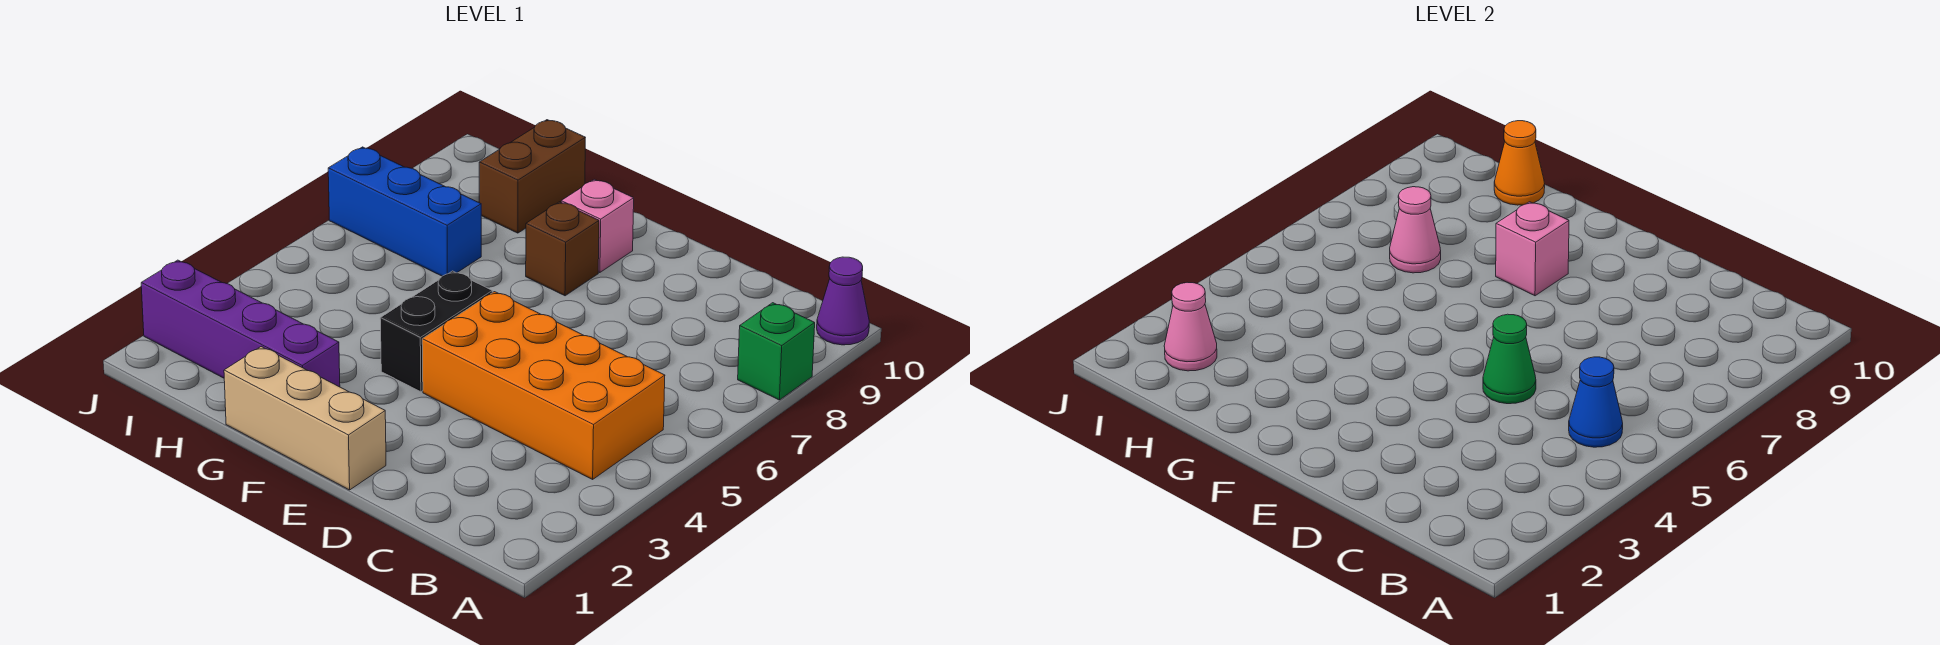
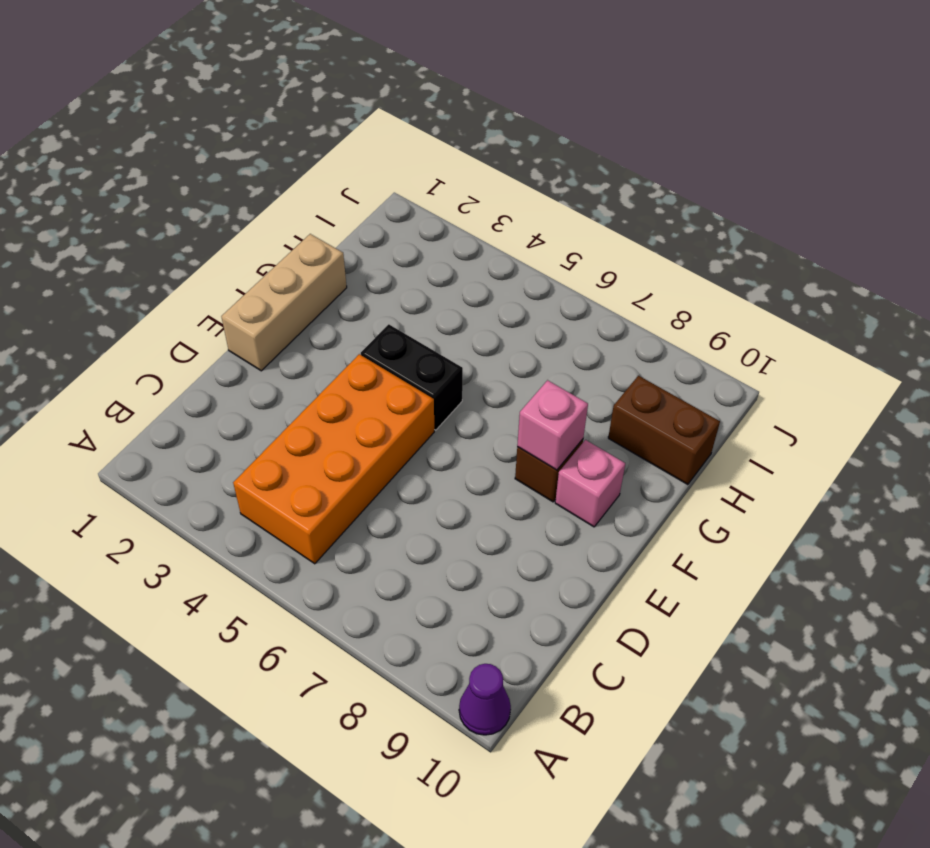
none -> green 1x1 brick [738,303,815,400]
none -> purple 1x4 brick [141,260,340,387]
none -> blue 1x3 brick [328,147,481,276]

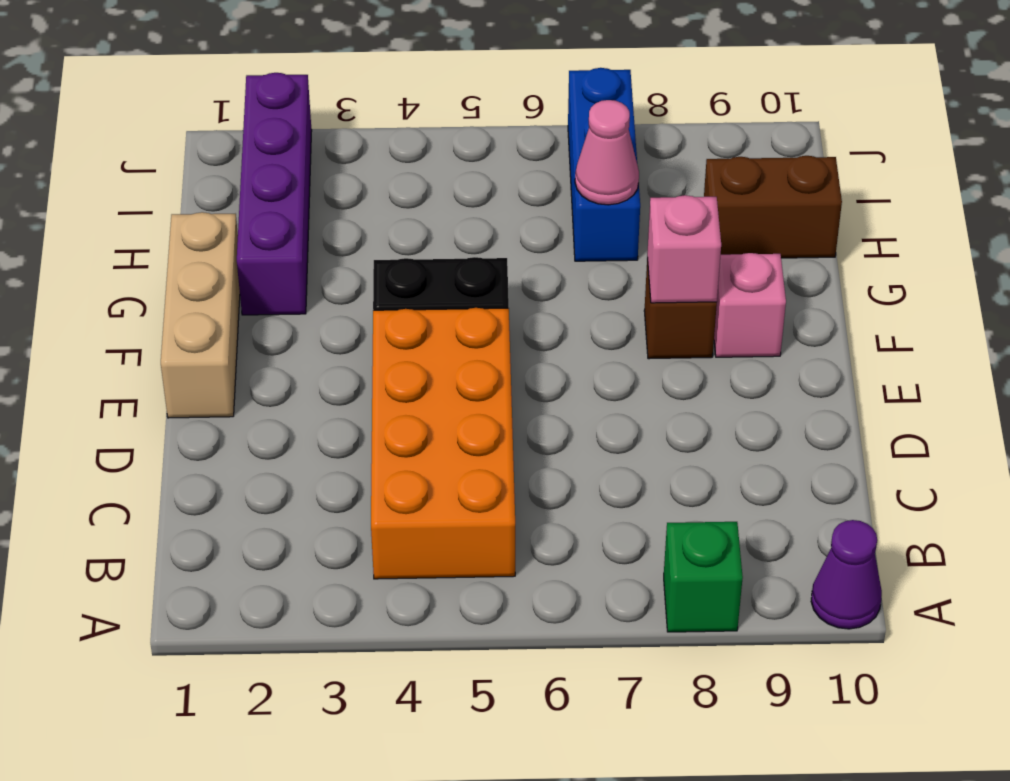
none -> blue 1x1 cone [1569,357,1623,447]
none -> green 1x1 cone [1483,314,1536,404]
none -> orange 1x1 cone [1494,121,1545,205]

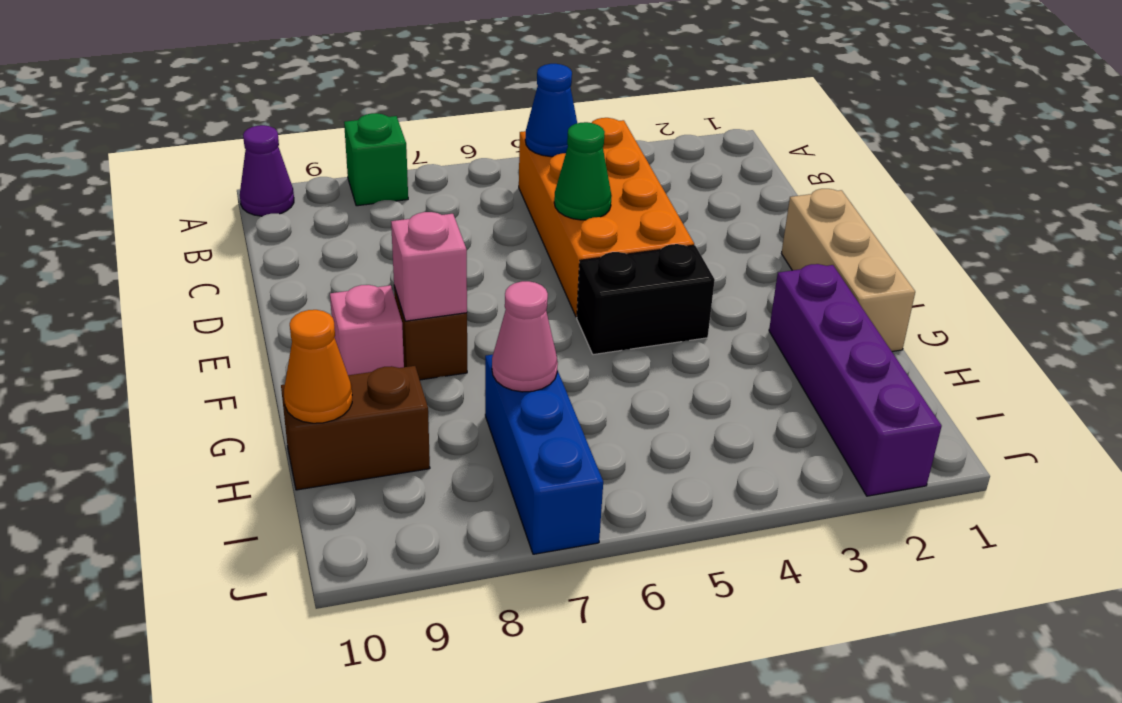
none -> pink 1x1 cone [1164,282,1217,371]

